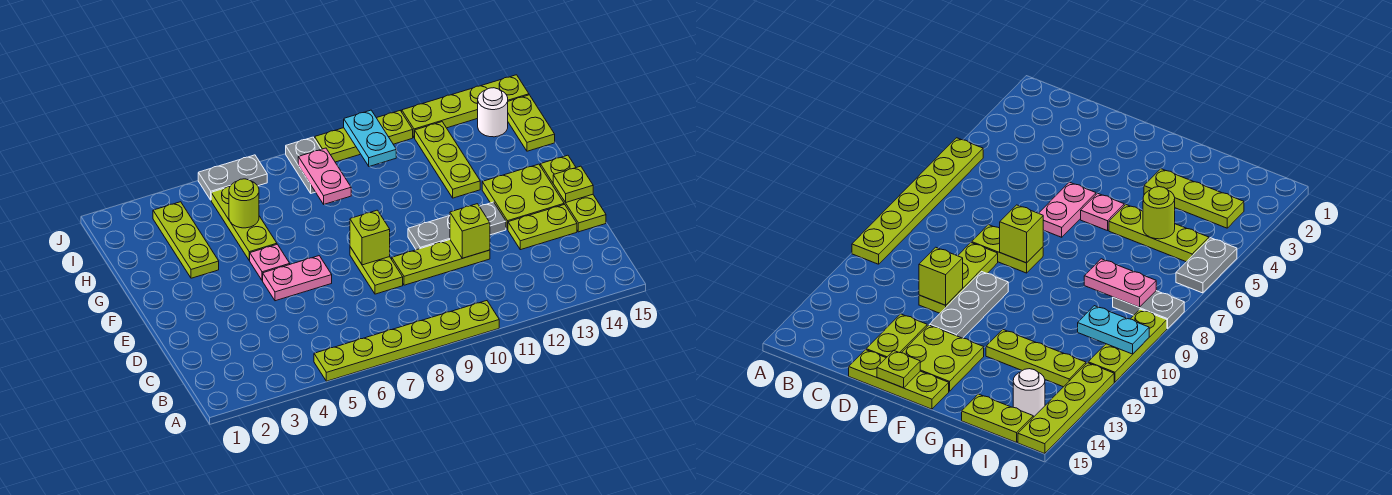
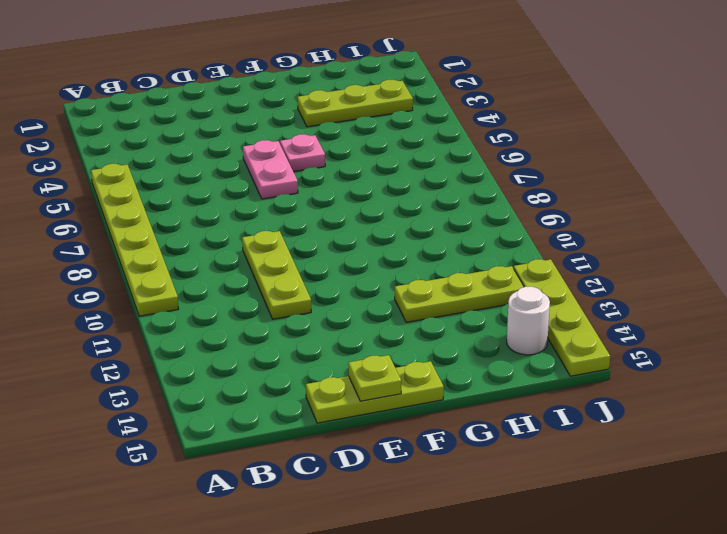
none -> lime 1x2 plate [350,247,403,294]
none -> lime 1x2 plate [508,204,577,250]
none -> grey 1x3 plate [408,202,506,250]

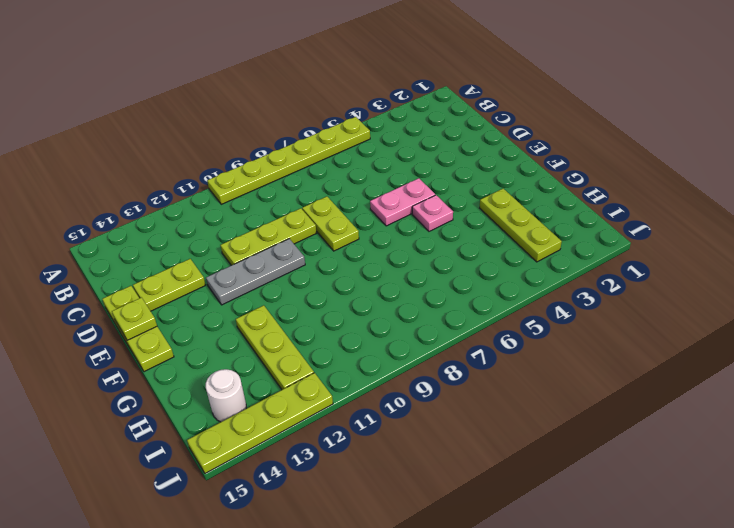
none -> lime 2x2 plate [482,164,564,230]
none -> lime 1x3 plate [211,187,277,260]
none -> lime 1x2 plate [508,95,555,151]

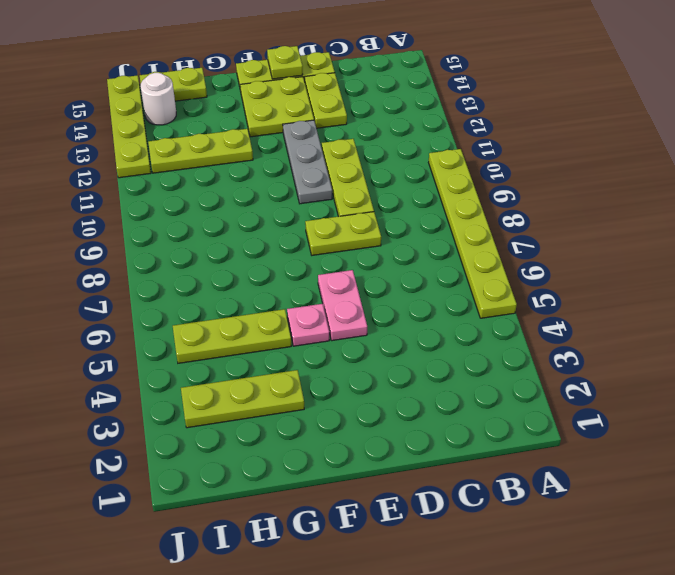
none -> grey 1x2 plate [286,137,321,193]
none -> grey 1x2 plate [198,155,267,200]
none -> lime 1x3 plate [315,111,413,162]

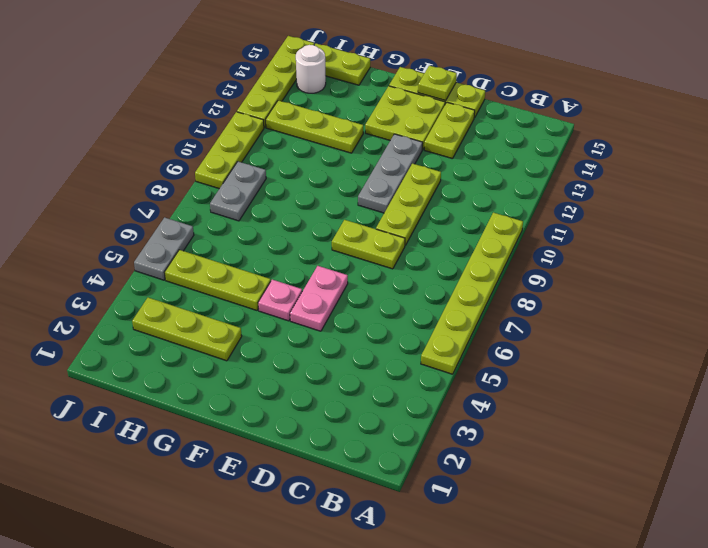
grey 1x2 plate [210,162,266,221] -> grey 1x2 plate turned to [286,137,321,193]
none -> lime 1x1 brick [450,204,490,258]
none -> lime 1x1 brick [350,210,390,265]
none -> lime 1x1 round brick [229,179,259,228]

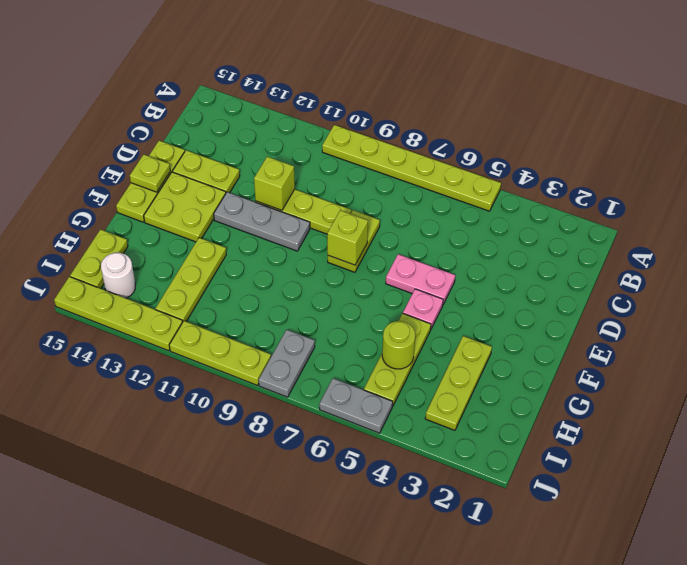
none -> pink 1x2 plate [298,148,351,204]
none -> cyan 1x2 plate [344,110,396,167]

